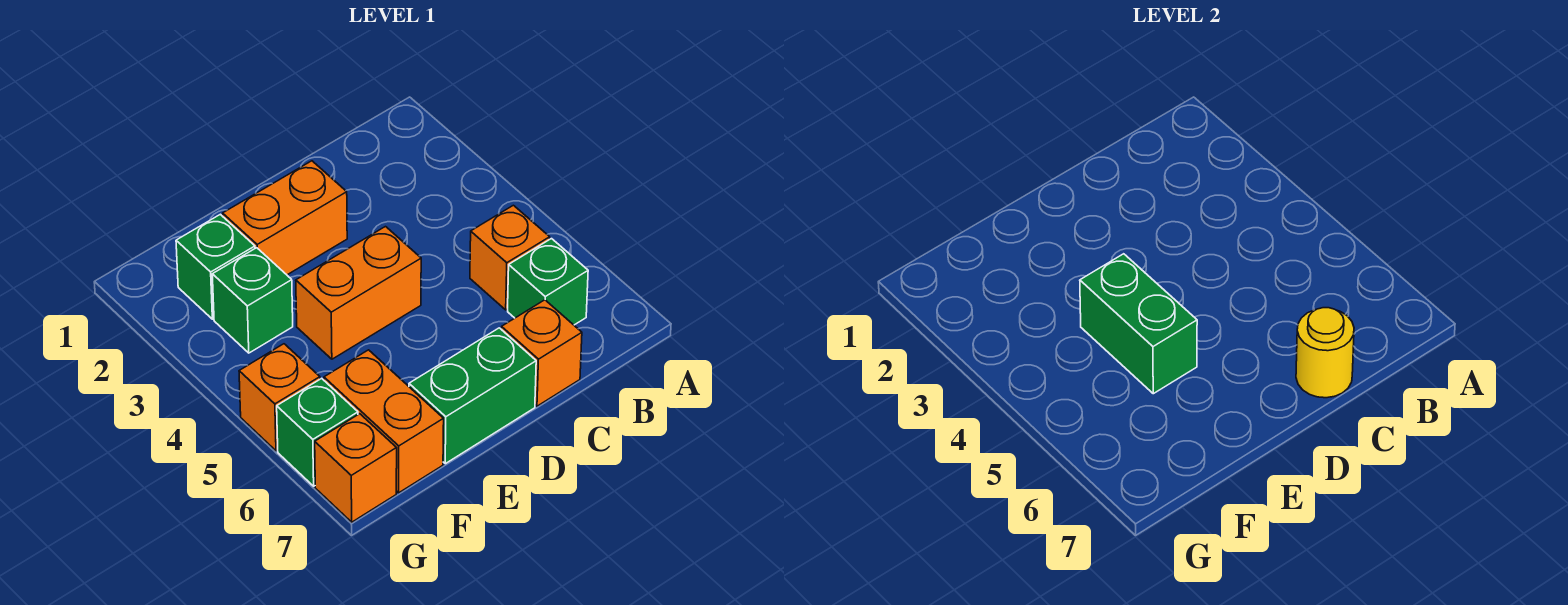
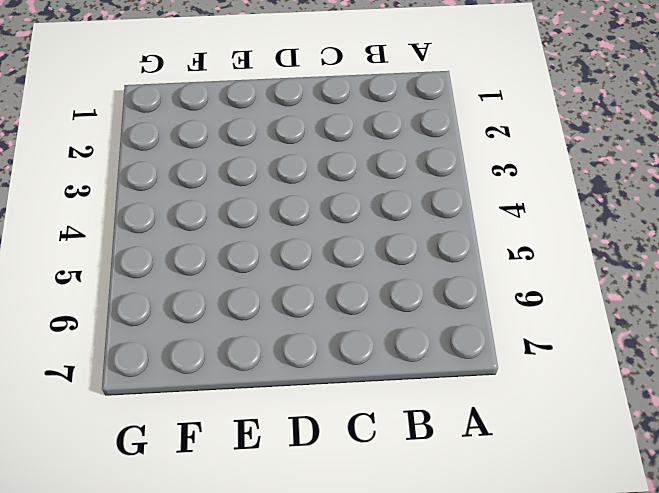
none -> orange 1x1 brick [470,205,550,310]
none -> green 1x1 brick [508,239,588,325]
none -> orange 1x1 brick [501,300,582,406]

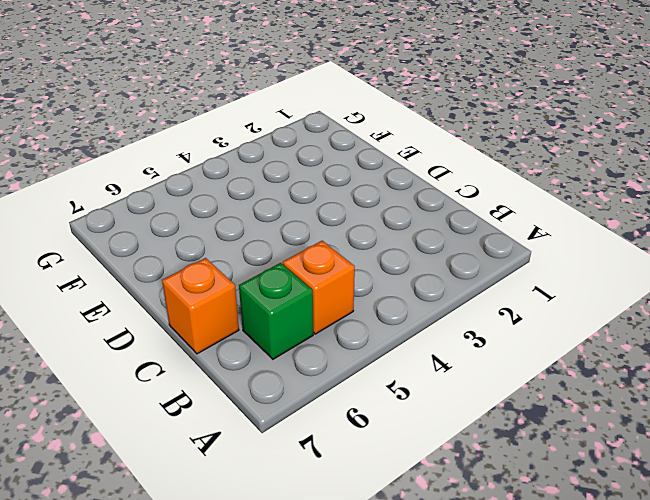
none -> orange 1x2 brick [223,161,347,275]
none -> orange 1x2 brick [296,227,421,359]
none -> green 1x2 brick [409,328,536,464]

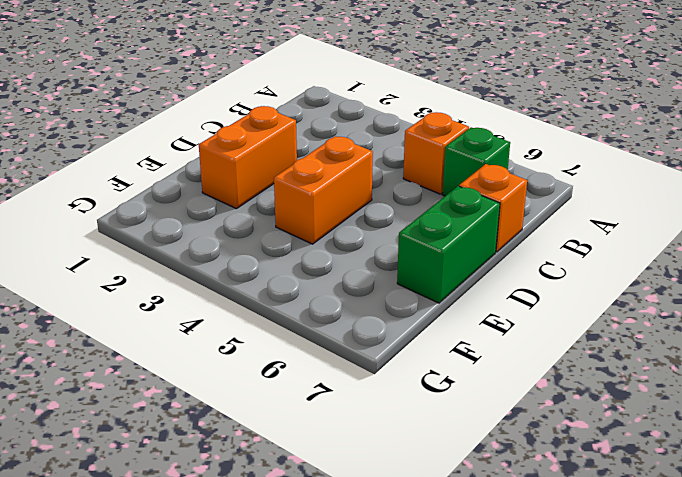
none -> green 1x1 brick [176,214,255,319]
none -> green 1x1 brick [212,248,293,353]
none -> orange 1x2 brick [324,350,444,493]

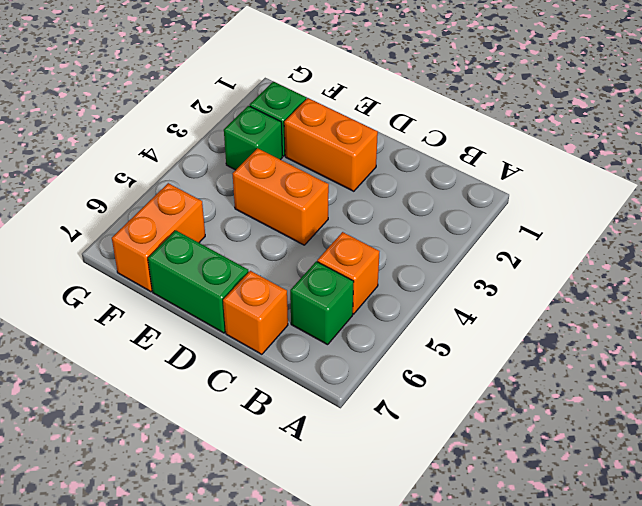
none -> orange 1x1 brick [239,344,320,451]
none -> green 1x1 brick [277,378,358,486]
none -> orange 1x1 brick [315,414,397,522]

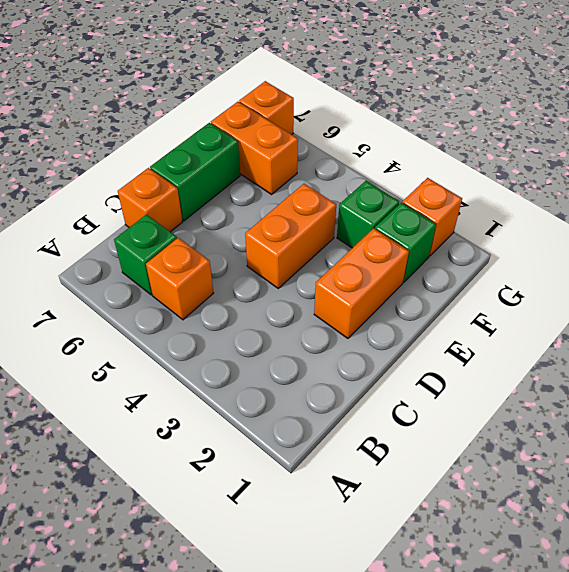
orange 1x1 brick [402,178,462,256] -> orange 1x1 brick moved to [239,344,320,451]
none -> green 1x1 brick [277,378,358,486]
none -> yellow 1x1 round brick [1296,308,1354,398]
none -> green 1x2 brick [1080,254,1197,394]

